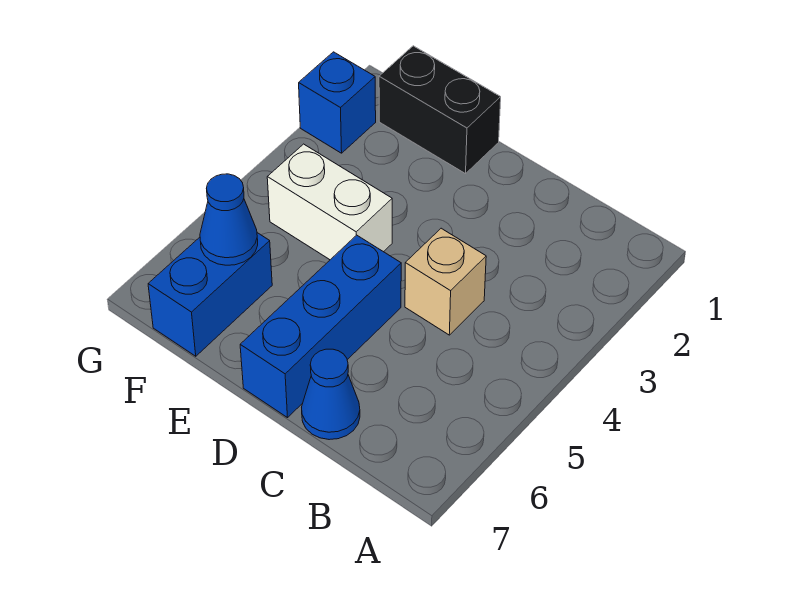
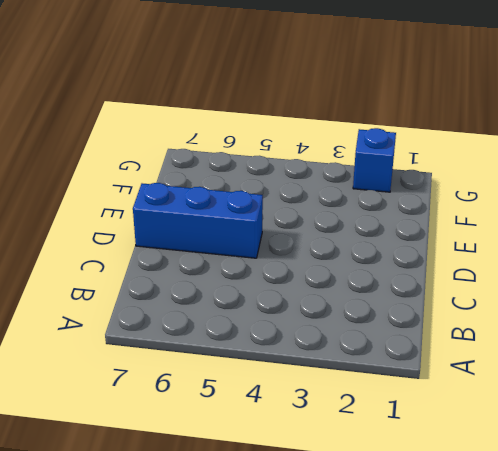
none -> tan 1x1 brick [405,228,486,335]
none -> blue 1x1 cone [302,349,360,440]

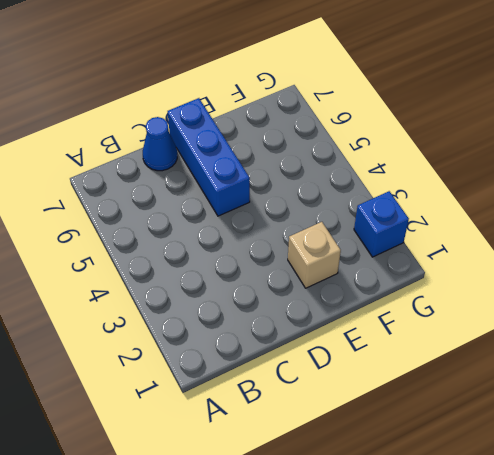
tan 1x1 brick [288,222,341,288] -> tan 1x1 brick moved to [405,228,486,335]
none -> black 1x2 brick [379,46,501,174]
none -> white 1x2 brick [267,144,392,260]

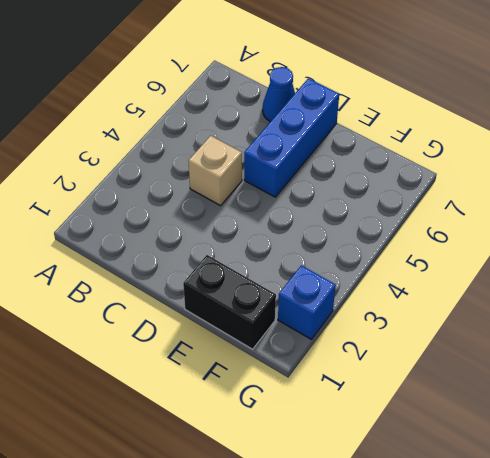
none -> white 1x2 brick [267,144,392,260]
none -> blue 1x2 brick [148,233,272,356]

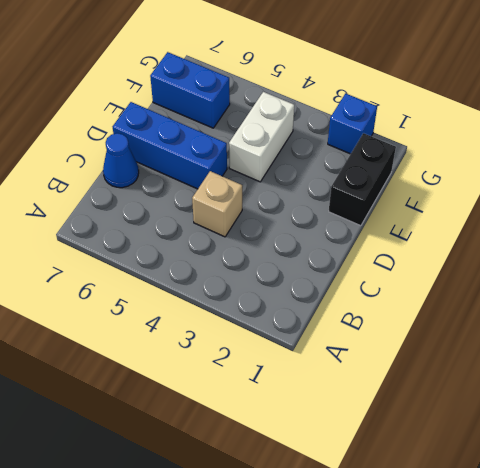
none -> blue 1x1 cone [200,174,258,265]

